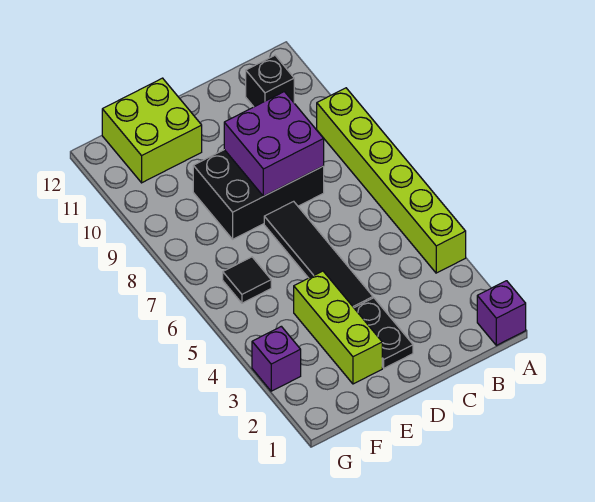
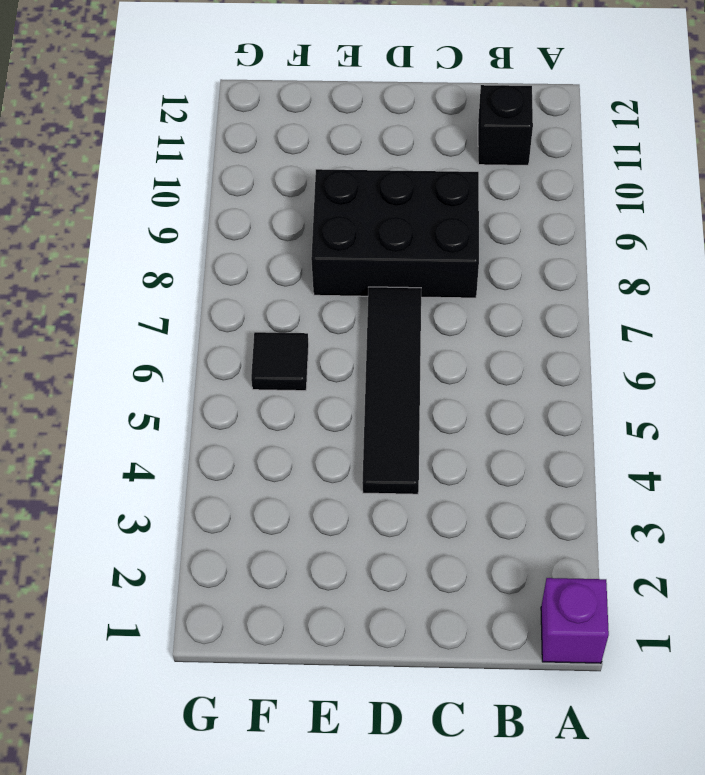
none -> lime 1x6 brick [317,88,466,273]
none -> black 1x2 plate [354,298,413,368]

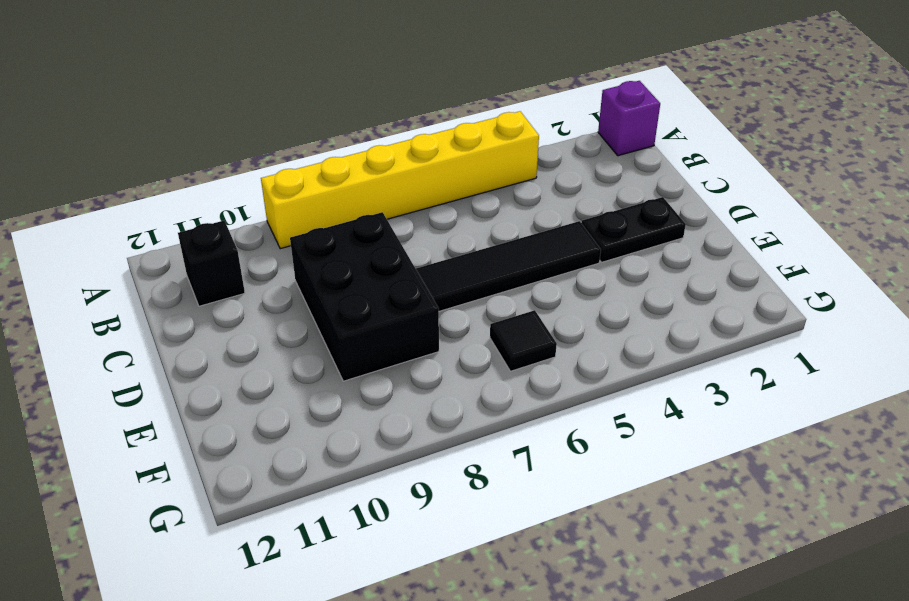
yellow 1x6 brick [261,111,539,249] -> lime 1x6 brick [317,88,466,273]
none -> lime 1x3 brick [294,271,382,384]
none -> lime 2x2 brick [102,78,202,183]

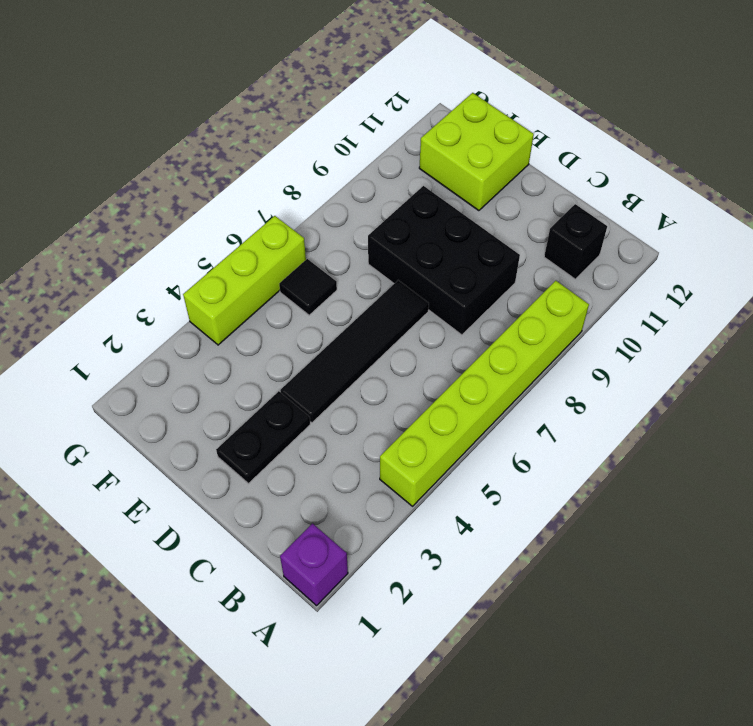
lime 1x3 brick [183,216,306,345] -> lime 1x3 brick moved to [294,271,382,384]
none -> purple 1x1 brick [252,326,301,391]
none -> purple 2x2 brick [224,92,324,196]

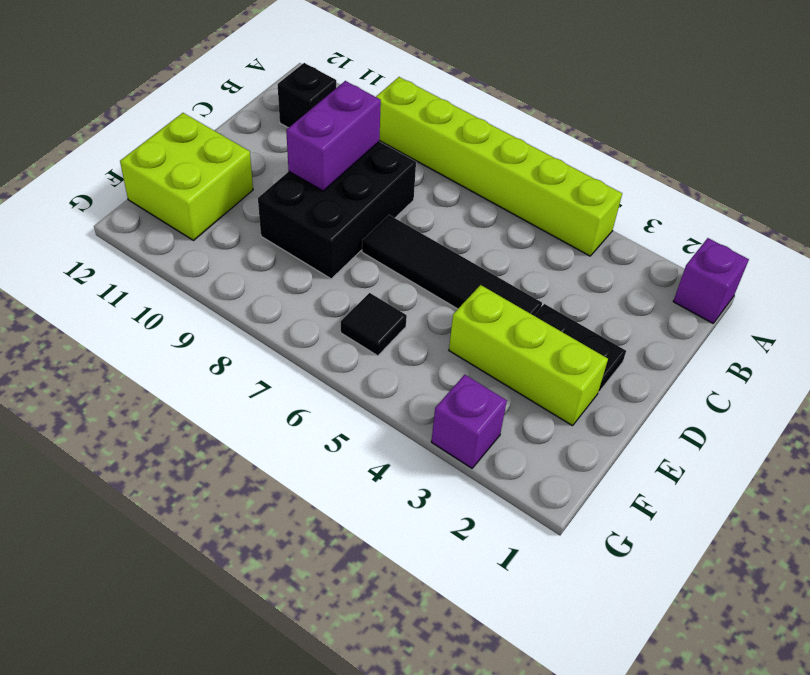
purple 1x2 brick [286,81,381,191] -> purple 2x2 brick [224,92,324,196]

